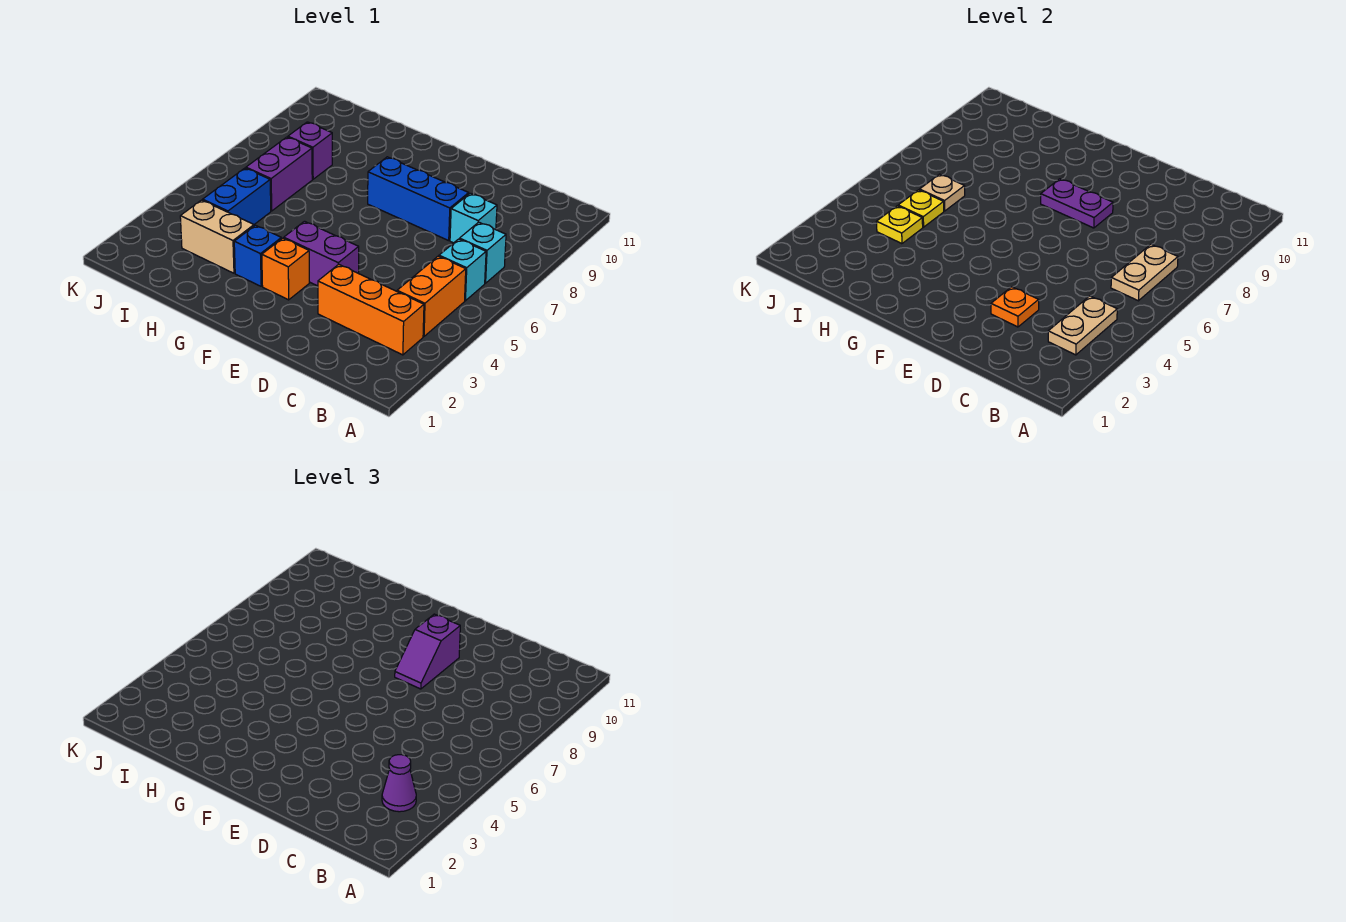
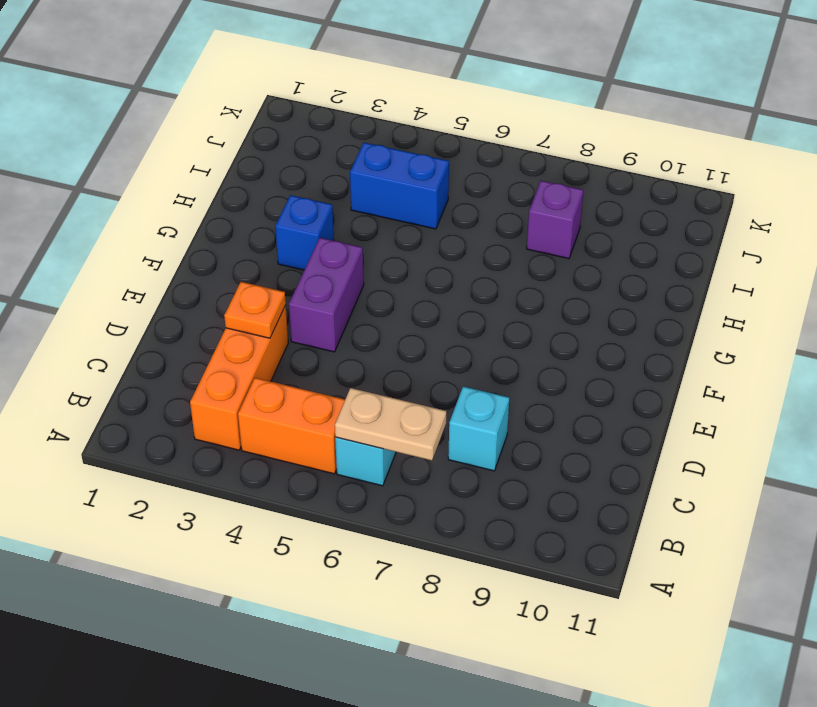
none -> cyan 1x1 brick [460,222,506,283]
none -> blue 1x3 brick [368,157,469,241]
none -> orange 1x1 brick [262,238,309,300]

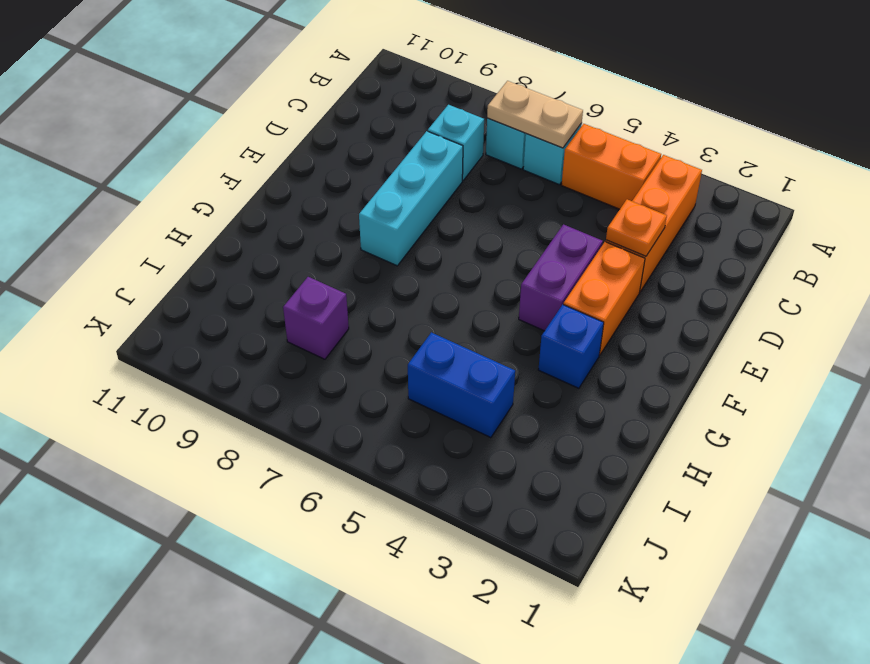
cyan 1x3 brick [359,131,463,266] -> blue 1x3 brick [368,157,469,241]
orange 1x2 brick [563,242,645,355] -> orange 1x1 brick [262,238,309,300]
none -> tan 1x2 brick [180,200,254,273]
none -> purple 1x2 brick [246,137,312,211]
none -> tan 1x2 plate [1048,296,1117,355]

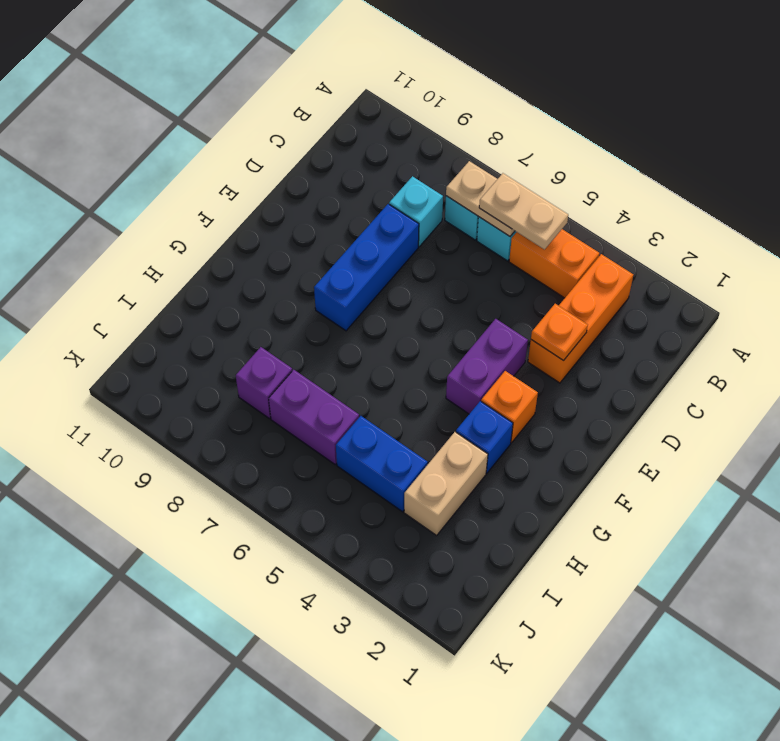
tan 1x2 plate [479,173,568,250] -> tan 1x2 plate moved to [1048,296,1117,355]
none -> purple 1x2 plate [1041,179,1113,228]
none -> yellow 1x1 plate [877,206,923,244]
none -> yellow 1x1 plate [898,190,944,227]

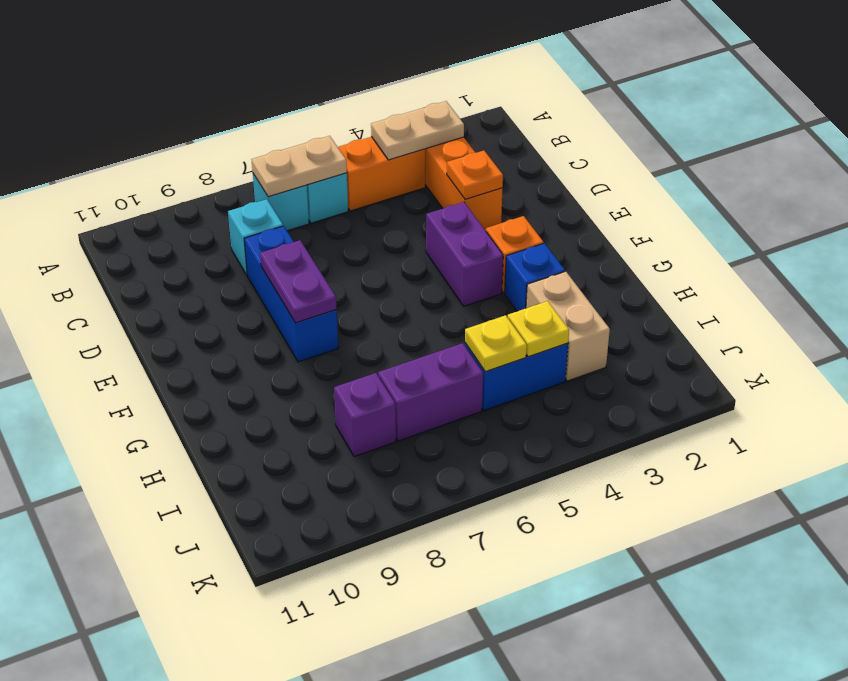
none -> tan 1x1 plate [920,174,965,211]
none -> purple 1x1 cone [382,755,416,812]
none -> purple 1x2 slope [395,614,460,689]

